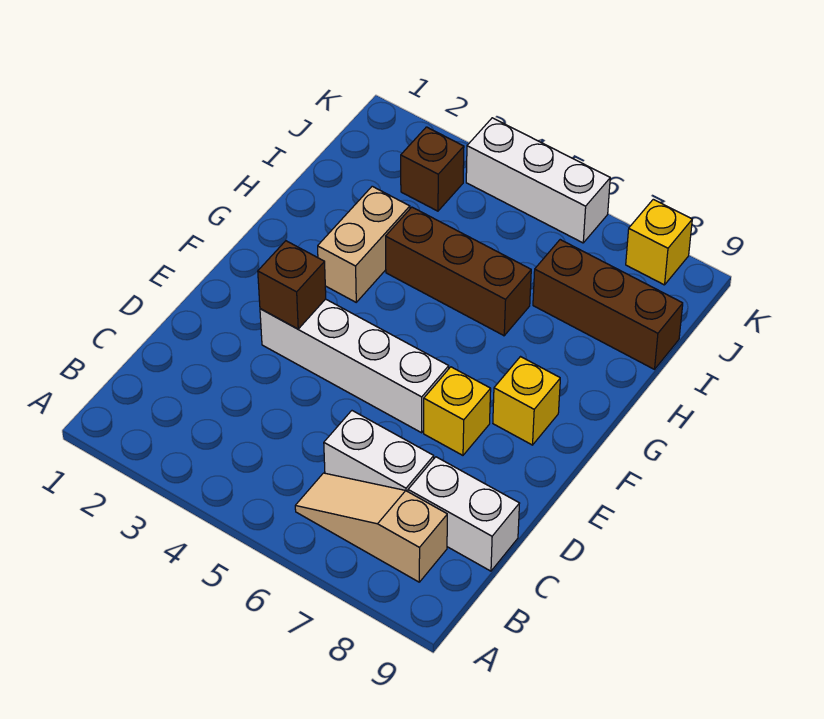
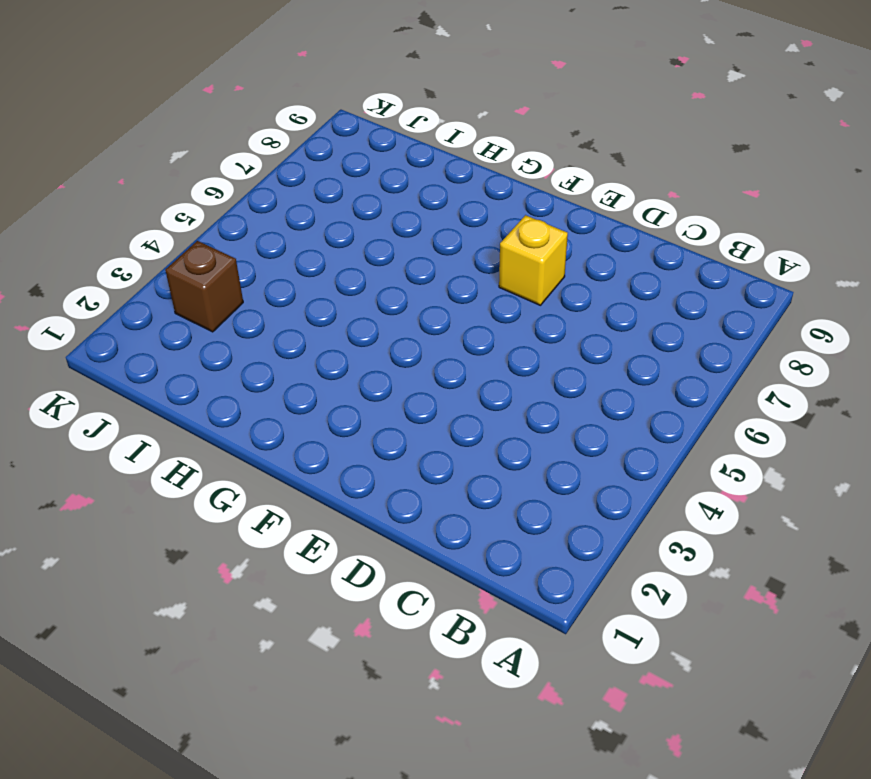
none -> tan 1x3 slope [295,473,447,582]
none -> white 1x2 brick [324,411,434,492]
none -> white 1x2 brick [408,457,520,571]

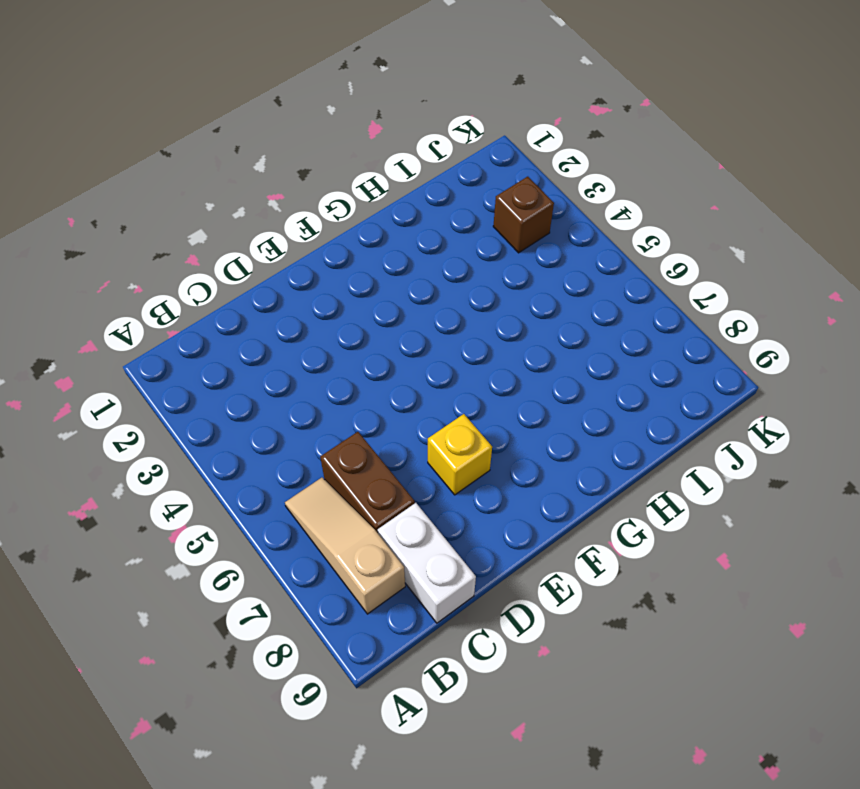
brown 1x2 brick [320,432,415,533] -> white 1x2 brick [324,411,434,492]
none -> white 1x4 brick [260,299,449,433]
none -> yellow 1x1 brick [493,357,560,445]
none -> tan 1x2 brick [318,186,410,302]

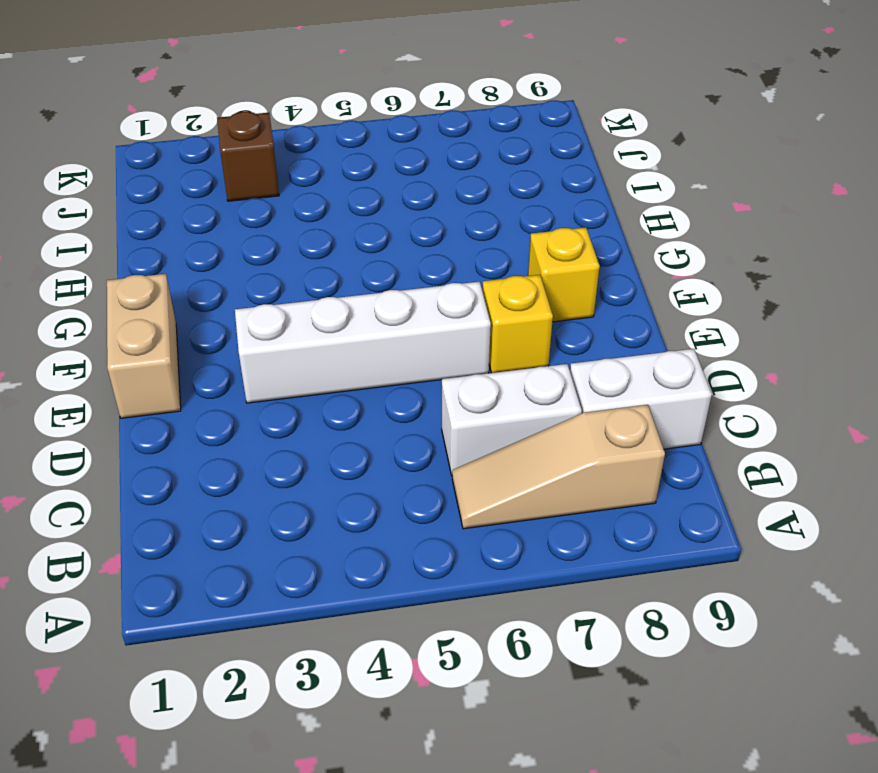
tan 1x2 brick [107,274,181,418] -> tan 1x2 brick moved to [318,186,410,302]
none -> brown 1x3 brick [386,207,531,336]
none -> brown 1x3 brick [533,240,683,369]
none -> white 1x3 brick [466,118,610,243]

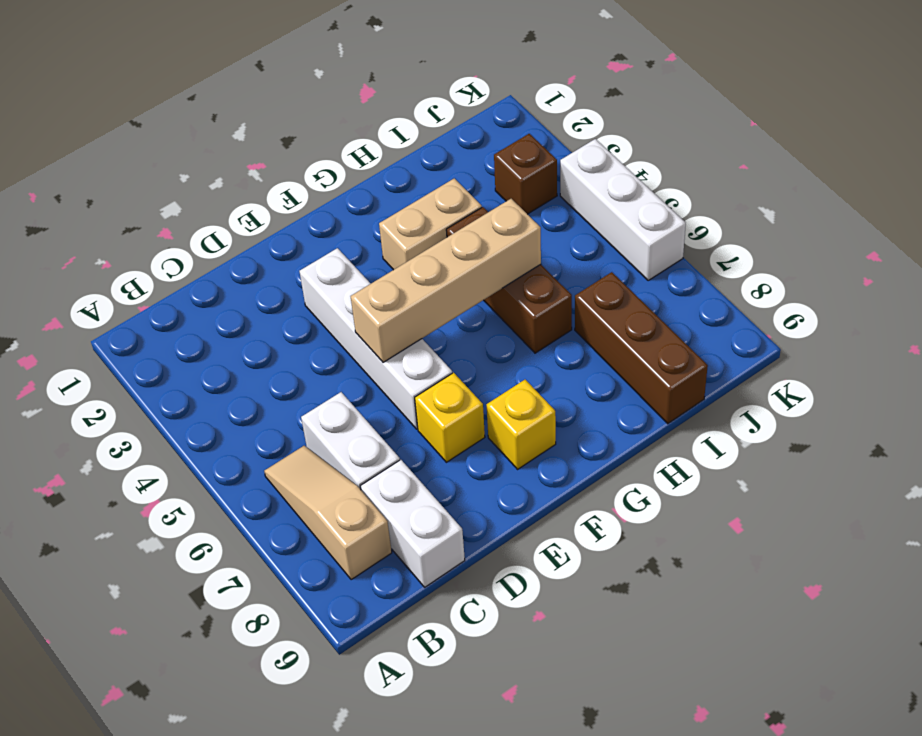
tan 1x4 brick [351,199,541,362] -> none
none -> yellow 1x1 brick [626,199,692,285]
none -> brown 1x1 brick [258,241,326,329]

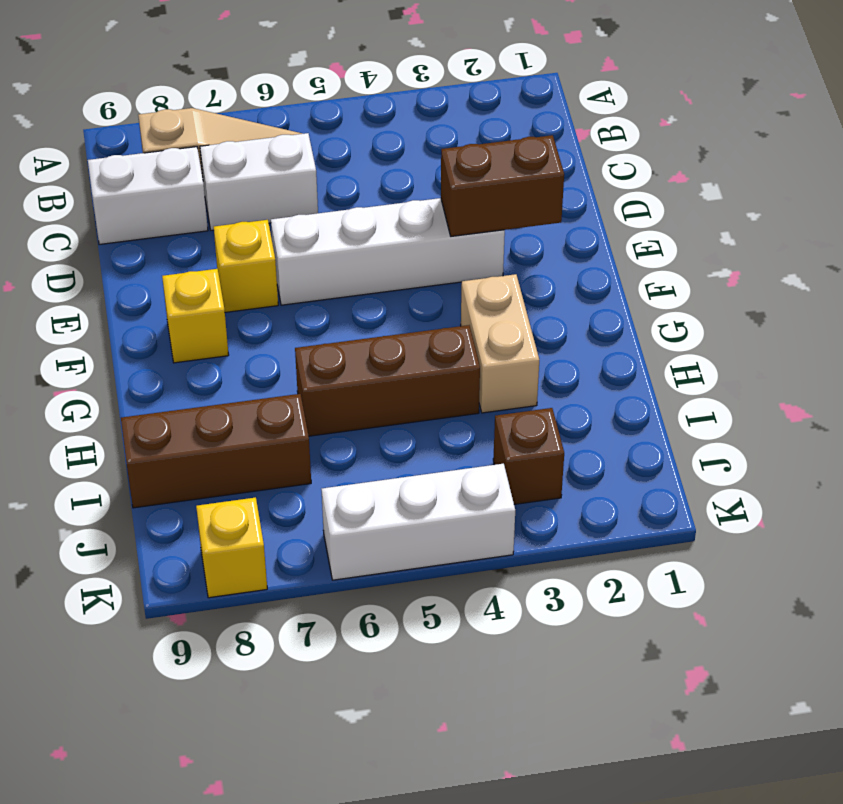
brown 1x2 brick [441,135,564,236] -> brown 1x1 brick [258,241,326,329]

